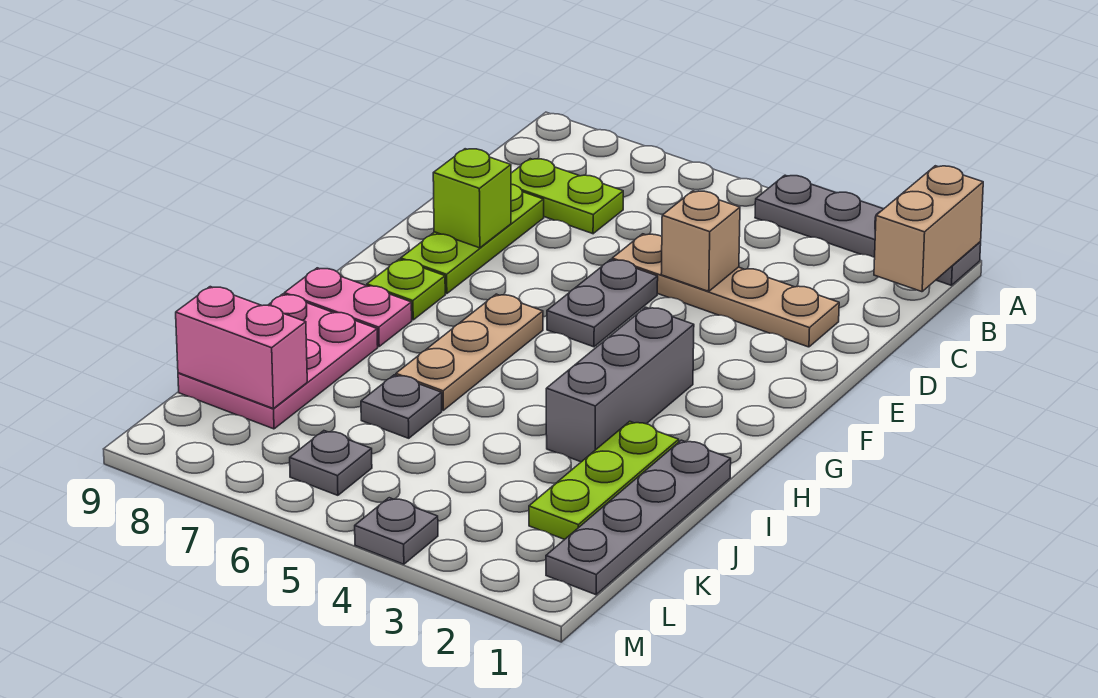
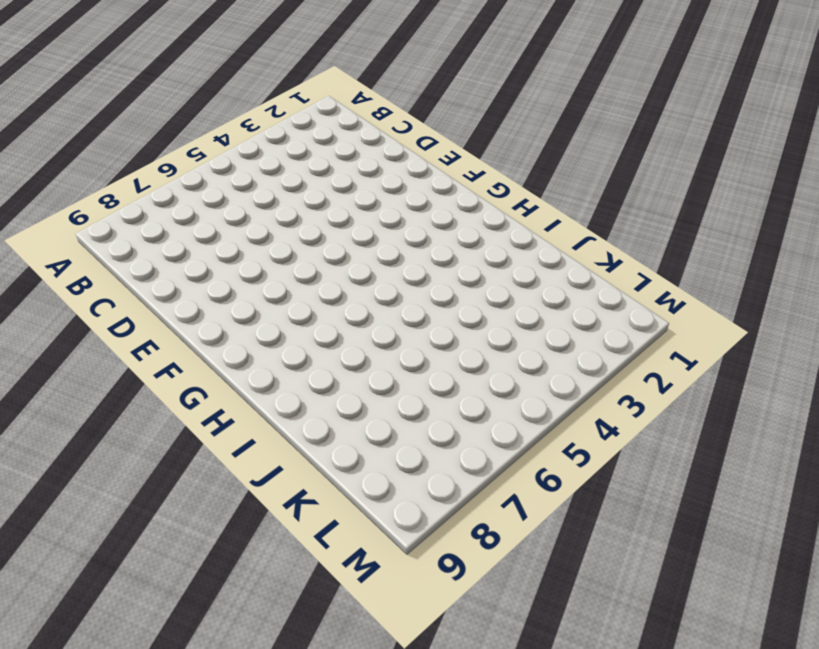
none -> grey 1x4 plate [755,175,981,285]
none -> lime 1x2 plate [511,159,623,234]
none -> tan 1x4 plate [612,234,839,347]

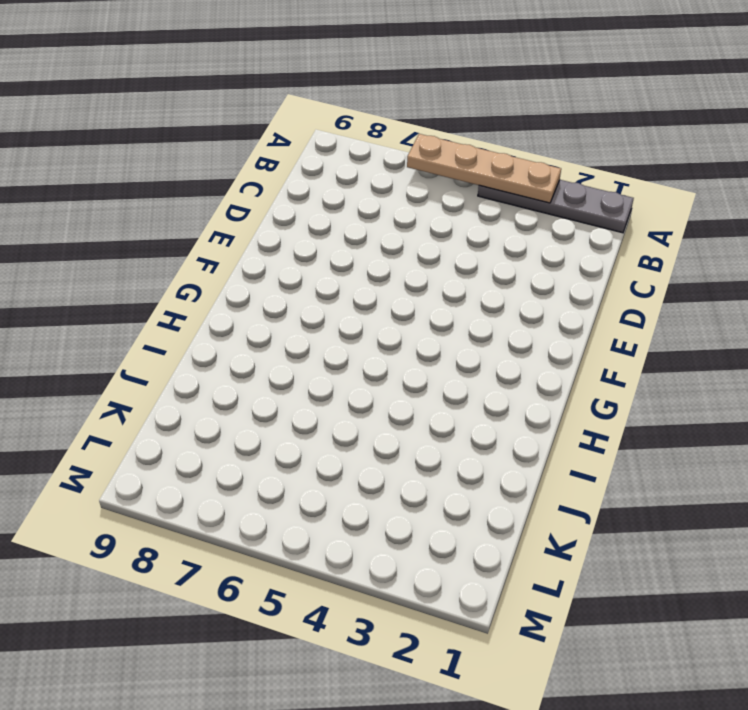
tan 1x4 plate [407,134,561,203] -> tan 1x4 plate moved to [612,234,839,347]
none -> lime 1x2 plate [511,159,623,234]
none -> lime 1x3 plate [401,184,544,294]
none -> grey 1x2 plate [547,260,658,347]

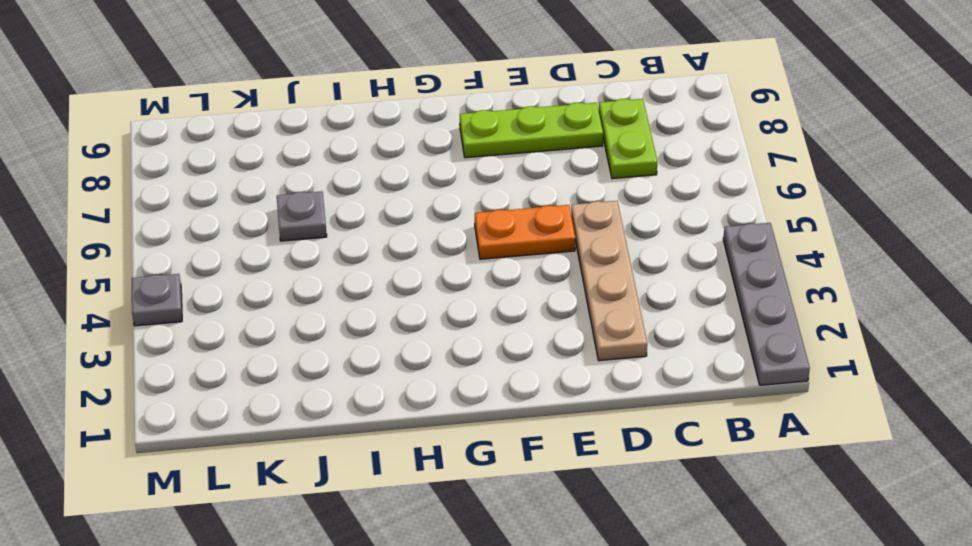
orange 1x2 plate [475,205,575,259] -> grey 1x2 plate [547,260,658,347]
none -> grey 1x3 brick [546,307,694,462]
none -> tan 1x3 plate [396,294,543,410]
none -> lime 1x1 plate [367,259,445,320]

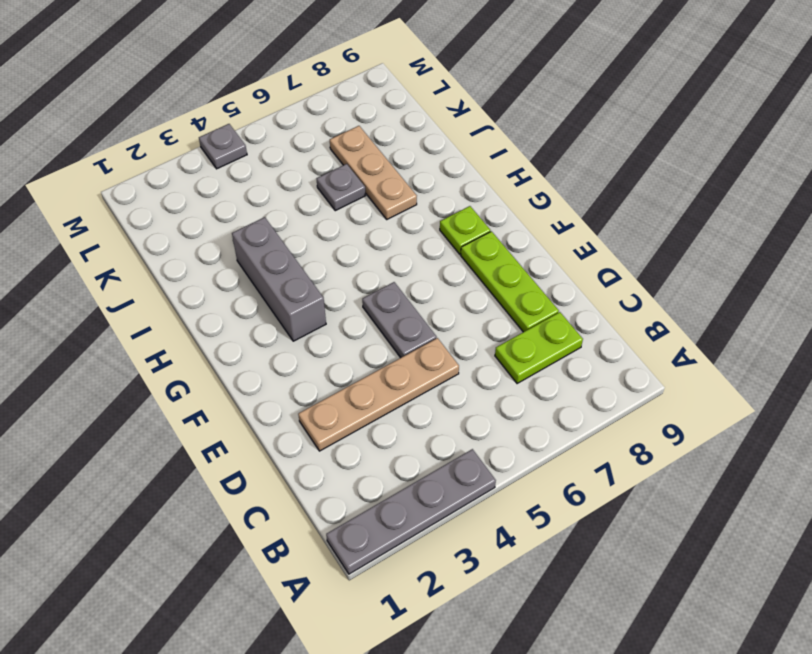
tan 1x3 plate [330,126,417,219] -> tan 1x3 plate moved to [396,294,543,410]
none -> pink 1x2 plate [284,268,412,347]
none -> grey 1x4 plate [546,440,731,595]
none -> lime 1x3 plate [529,421,679,539]

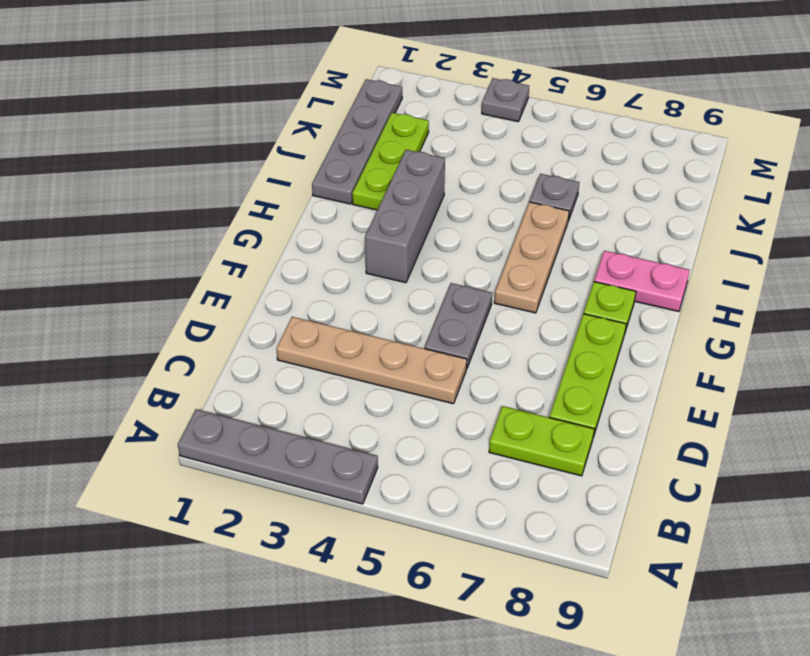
none -> pink 2x3 plate [178,294,378,429]
none -> grey 1x1 plate [290,431,372,495]
none -> tan 1x2 brick [874,166,983,292]

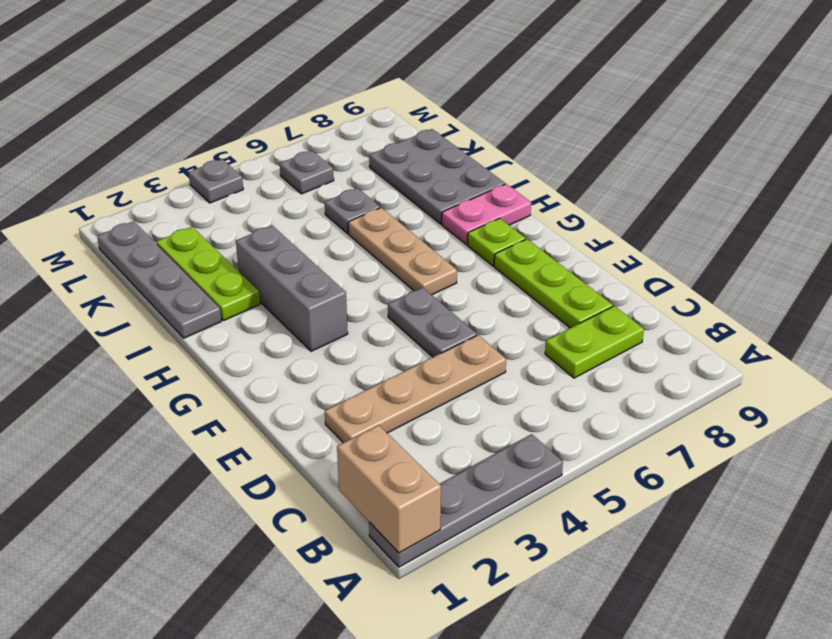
grey 2x3 plate [369,129,505,224] -> pink 2x3 plate [178,294,378,429]
none -> tan 1x1 brick [661,191,740,291]
none -> lime 1x1 brick [433,149,511,248]
none -> pink 1x2 brick [176,287,307,408]

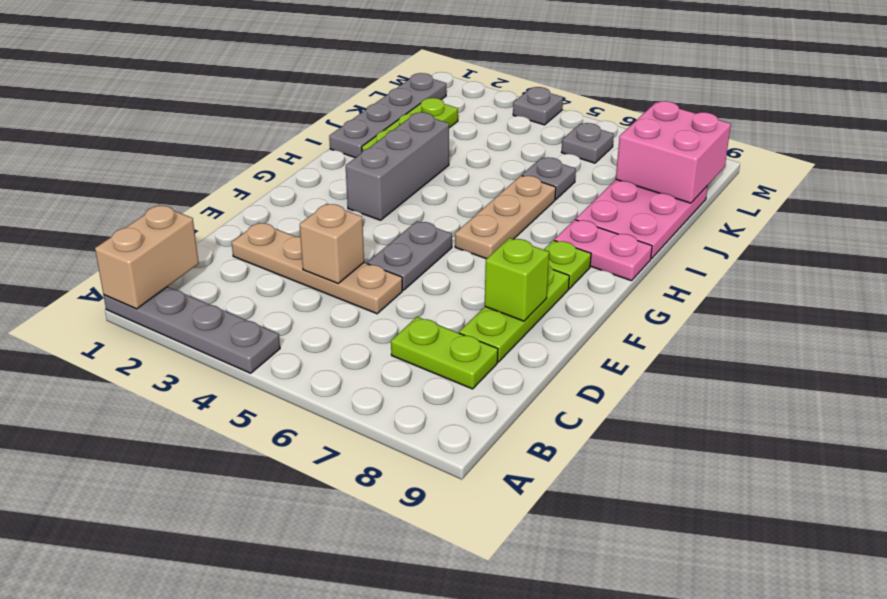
pink 2x2 brick [616,101,731,203] -> pink 1x2 brick [176,287,307,408]

